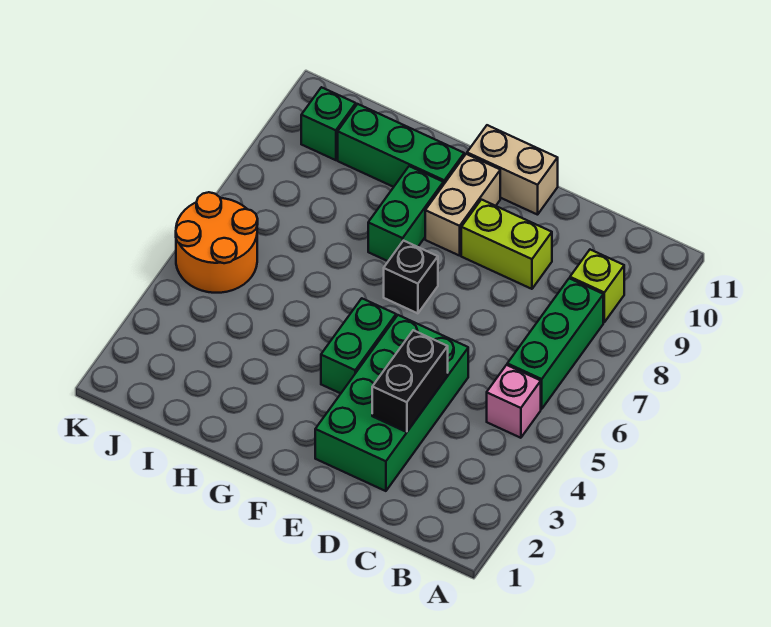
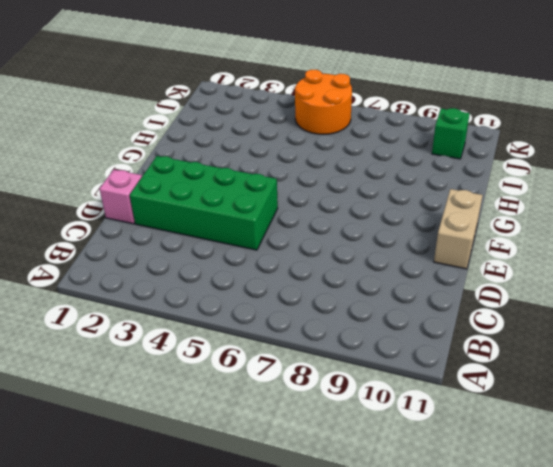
pink 1x1 brick [100,170,142,224] -> pink 1x1 brick moved to [487,365,541,438]
none -> green 1x3 brick [507,278,603,409]
none -> lime 1x1 brick [570,250,624,322]
none -> lime 1x2 brick [461,200,552,289]

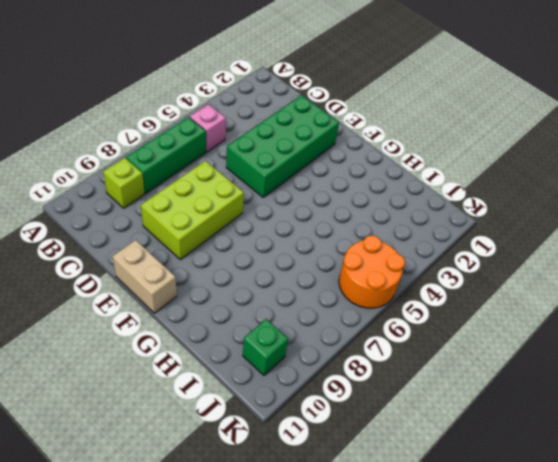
lime 2x3 brick [141,161,244,260] -> lime 1x2 brick [461,200,552,289]
none -> green 1x2 brick [321,298,396,393]
none -> black 1x1 brick [384,241,438,313]
none -> tan 1x2 brick [425,154,500,256]

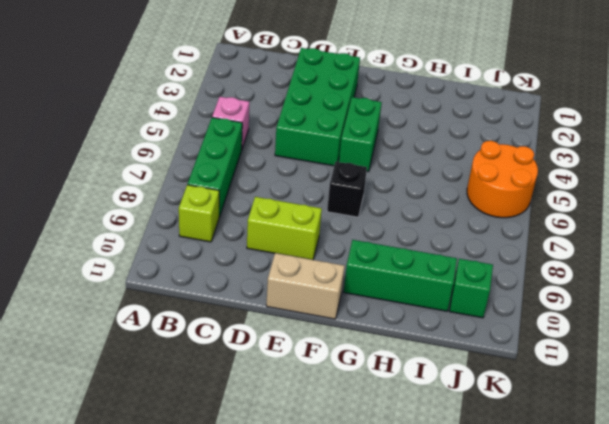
none -> tan 1x2 brick [425,154,500,256]
none -> green 1x2 brick [368,166,443,261]
none -> black 1x2 brick [372,330,448,432]

